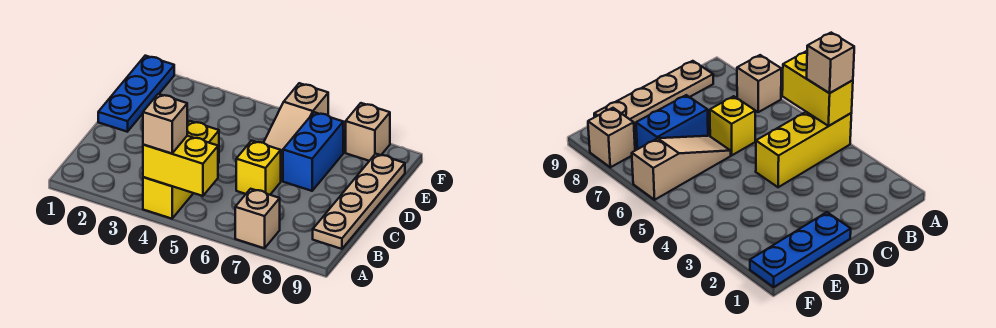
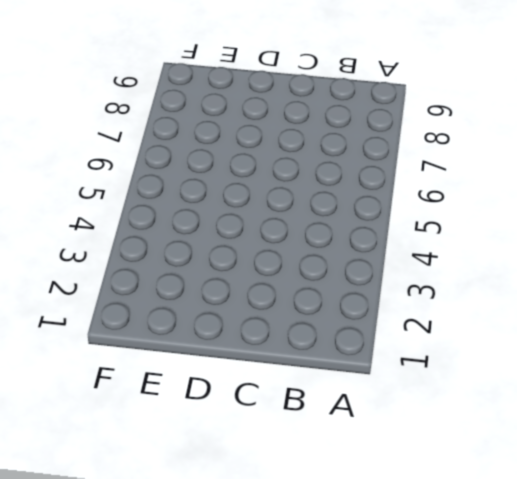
none -> yellow 1x3 brick [143,121,219,219]
none -> tan 1x1 brick [235,189,280,248]

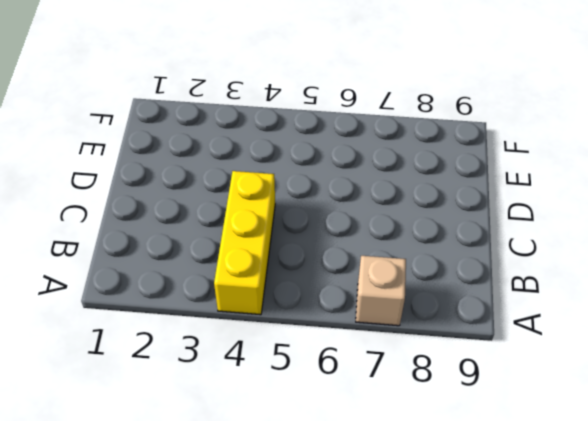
none -> tan 1x4 plate [313,154,405,249]
none -> yellow 1x1 brick [236,141,281,195]

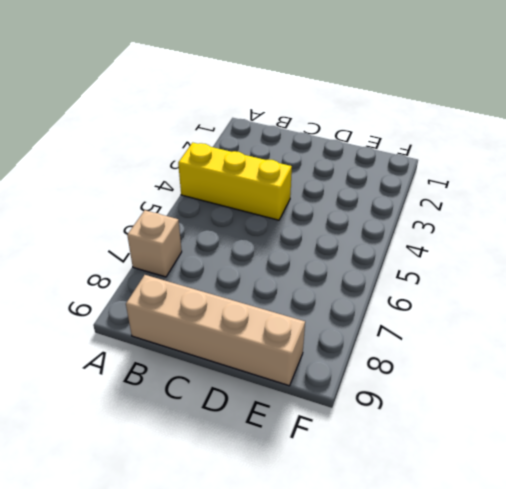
tan 1x4 brick [126,275,305,386] -> tan 1x4 plate [313,154,405,249]
none -> yellow 1x1 brick [236,141,281,195]
none -> blue 1x3 plate [98,56,174,132]

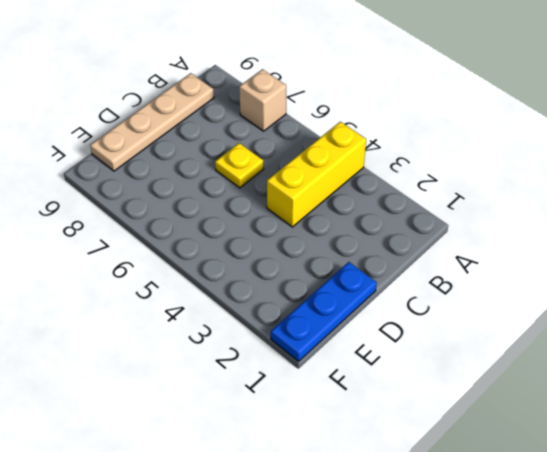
yellow 1x1 plate [215,143,264,188] -> yellow 1x1 brick [236,141,281,195]
none -> tan 1x3 slope [264,83,328,181]
none -> blue 1x2 brick [283,112,343,191]

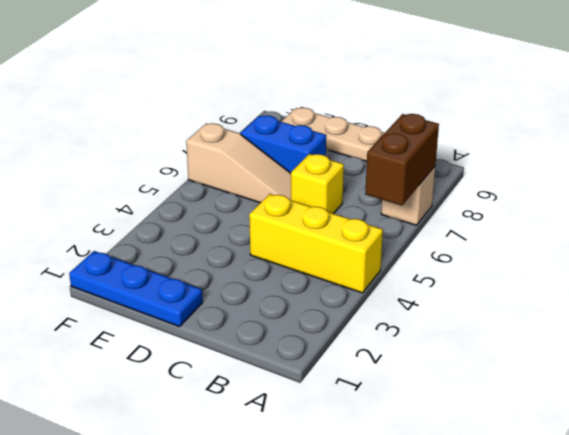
brown 1x2 brick [365,114,439,205] -> none
none -> tan 1x1 brick [346,103,390,161]
none -> yellow 1x2 brick [143,136,218,196]

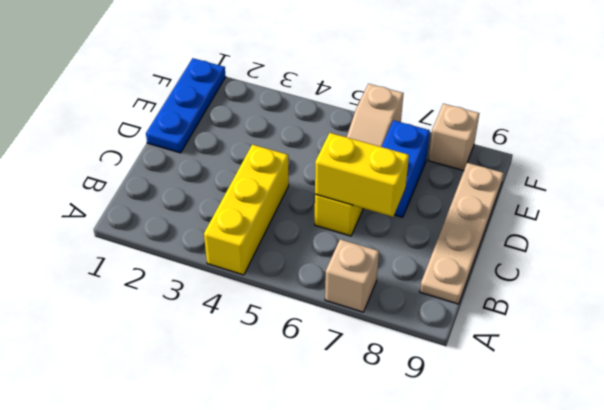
yellow 1x2 brick [315,133,409,217] -> yellow 1x2 brick moved to [143,136,218,196]
none -> tan 1x1 brick [143,94,187,154]

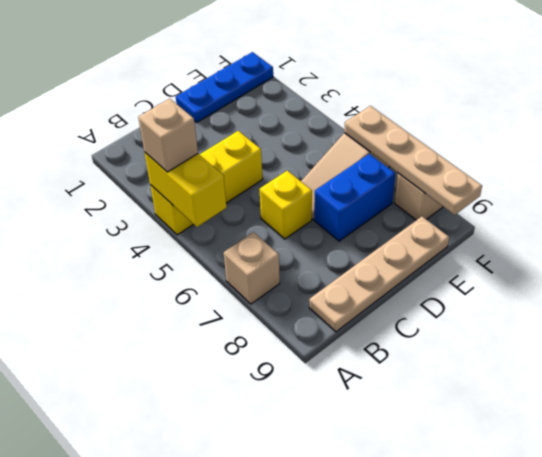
tan 1x4 plate [344,106,482,215] -> none

